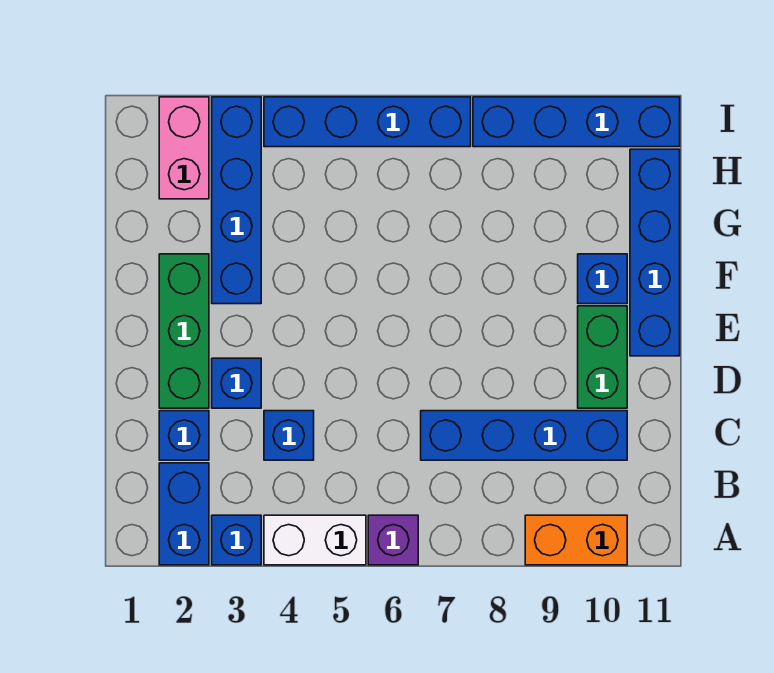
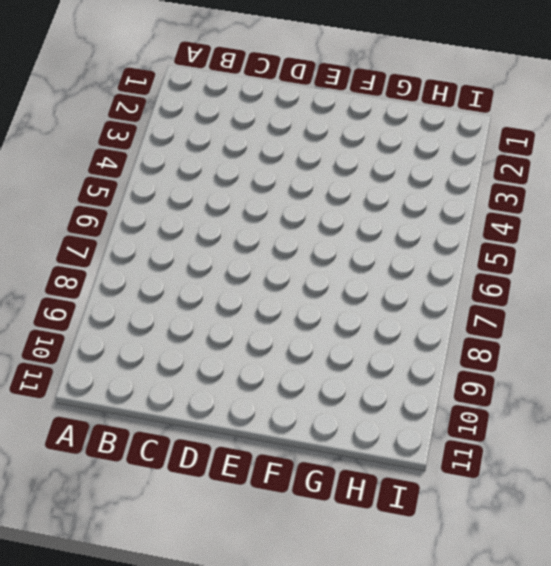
none -> blue 1x2 brick [159,463,209,565]
none -> blue 1x1 brick [212,515,261,565]
none -> white 1x2 brick [264,515,366,565]

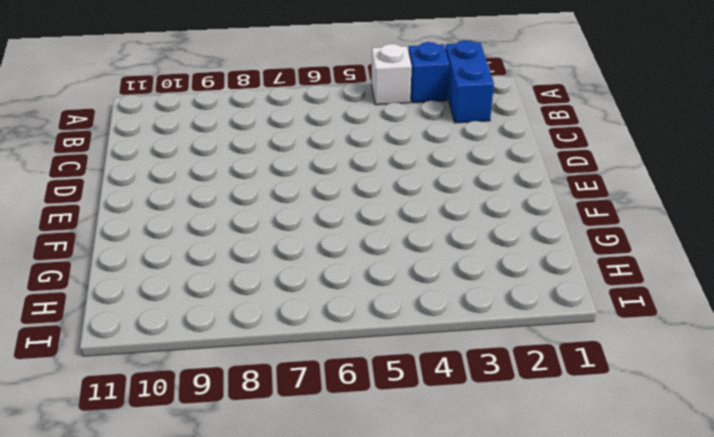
white 1x1 brick [371,44,412,105] -> white 1x2 brick [264,515,366,565]
none -> purple 1x1 brick [368,515,418,565]
none -> orange 1x2 brick [525,515,627,565]
none -> blue 1x1 brick [159,411,209,460]

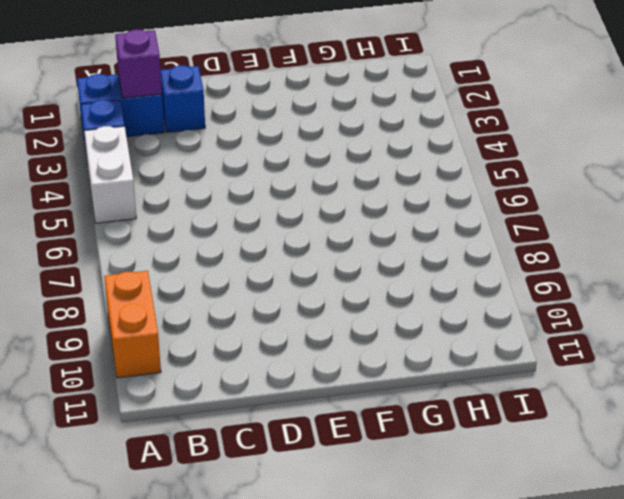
purple 1x1 brick [115,29,162,98] -> purple 1x1 brick moved to [368,515,418,565]
none -> blue 1x1 brick [264,411,314,460]
none -> blue 1x4 brick [421,411,627,460]
none -> green 1x3 brick [159,254,209,408]

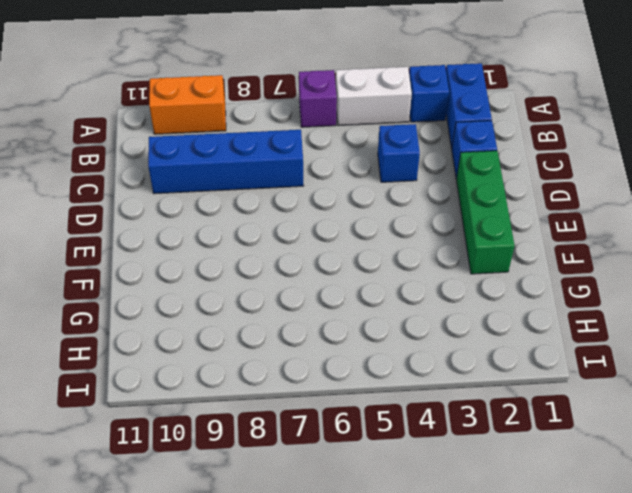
none -> blue 1x1 brick [212,358,261,408]
none -> green 1x2 brick [578,306,627,408]
none -> blue 1x4 brick [630,149,680,356]

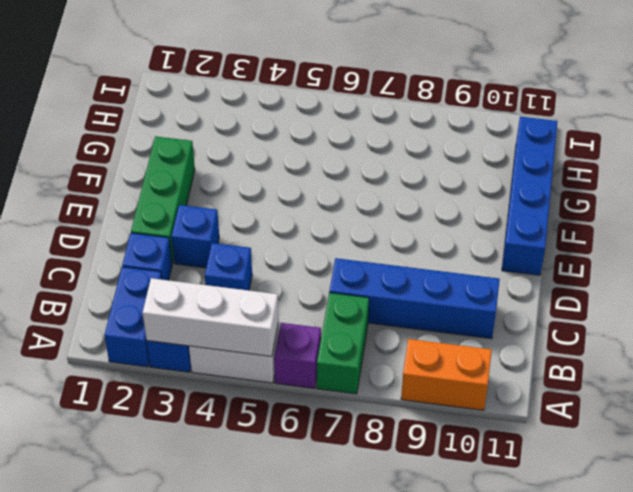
white 1x3 brick [143,278,279,357] -> none
green 1x2 brick [317,293,369,394] -> green 1x2 brick moved to [578,306,627,408]
none -> blue 1x4 brick [212,97,261,304]
none -> blue 1x1 brick [578,254,627,304]
none -> pink 1x2 brick [159,97,209,199]

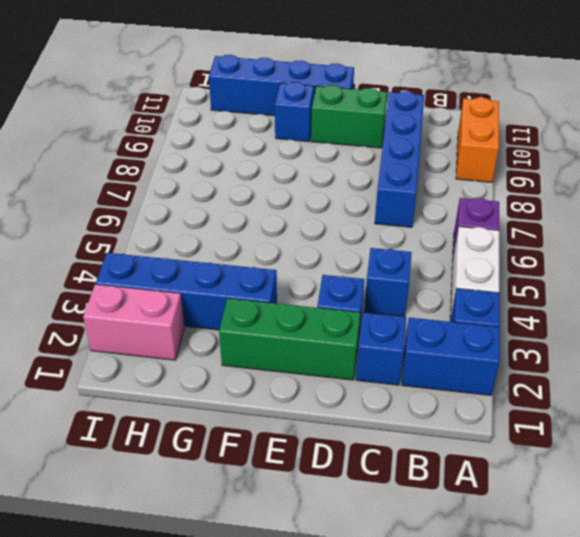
none -> blue 1x4 brick [264,97,471,147]
none -> blue 1x4 brick [473,97,680,147]

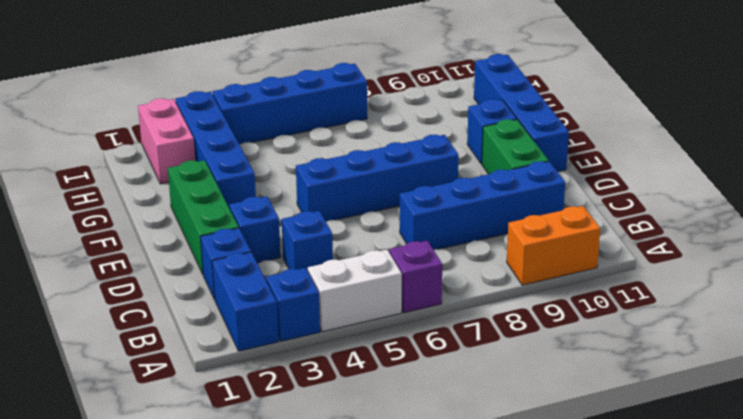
blue 1x4 brick [296,135,459,222] -> blue 1x4 brick moved to [473,97,680,147]

